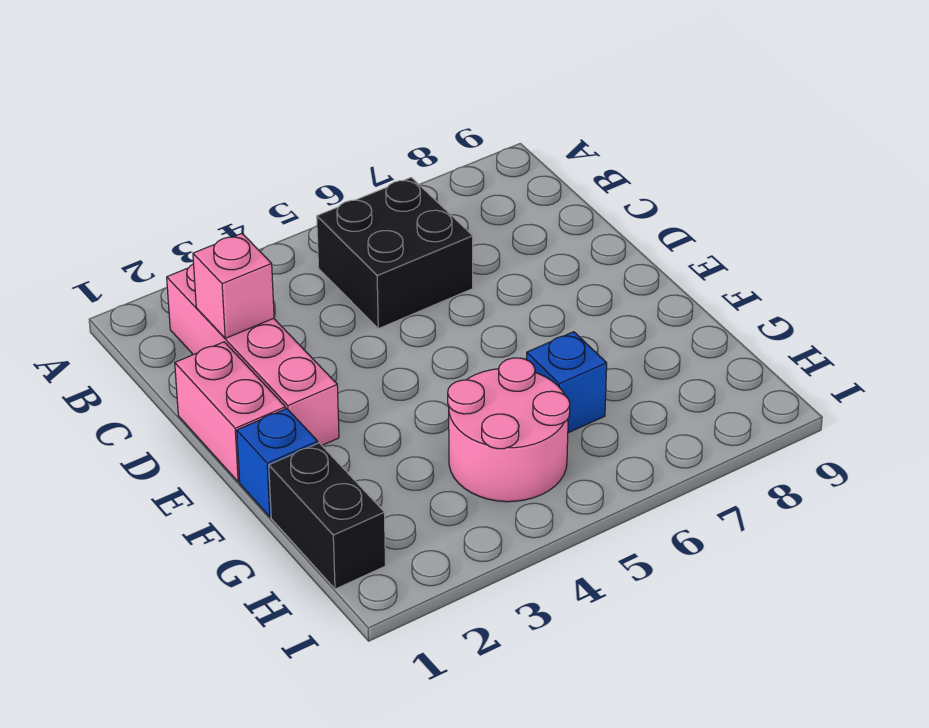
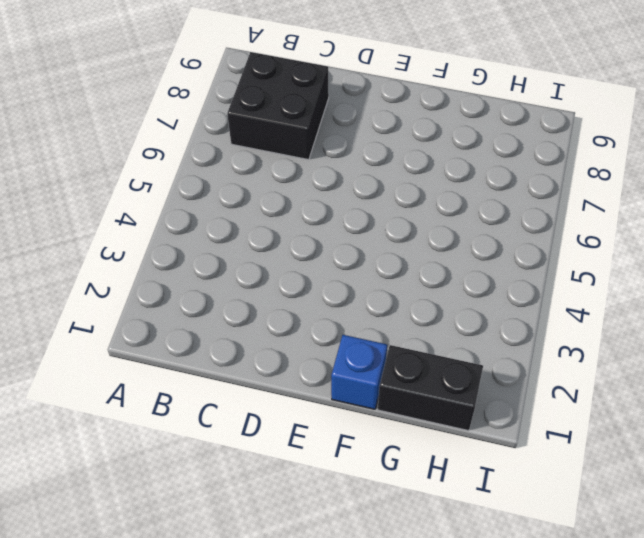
black 2x2 brick [227,52,329,160] -> black 2x2 brick moved to [317,178,473,329]
none -> pink 1x4 brick [167,264,339,445]
none -> pink 1x2 brick [175,342,285,482]

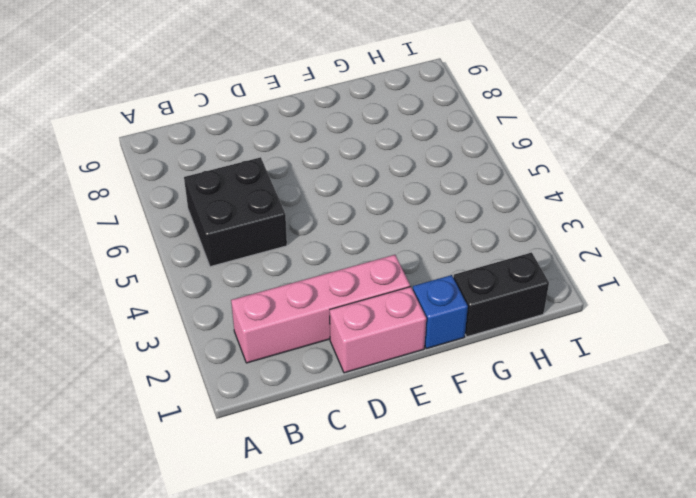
none -> pink 2x2 round brick [448,358,570,502]
none -> blue 1x1 brick [527,332,607,433]

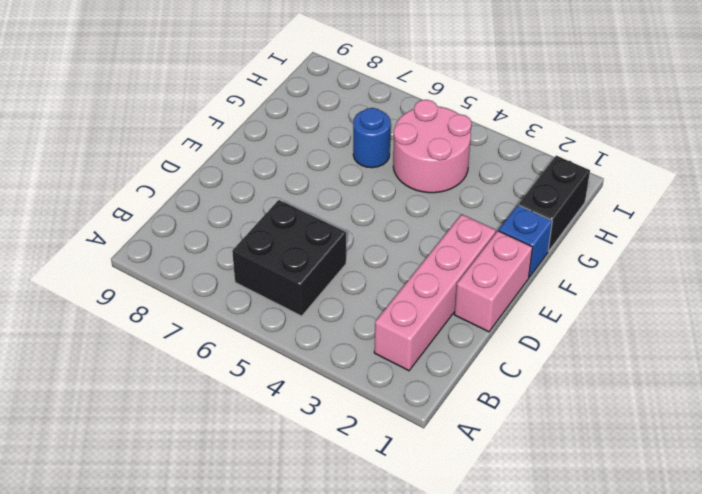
blue 1x1 round brick [353,108,391,168] -> blue 1x1 brick [527,332,607,433]
none -> pink 1x1 brick [193,234,274,338]

